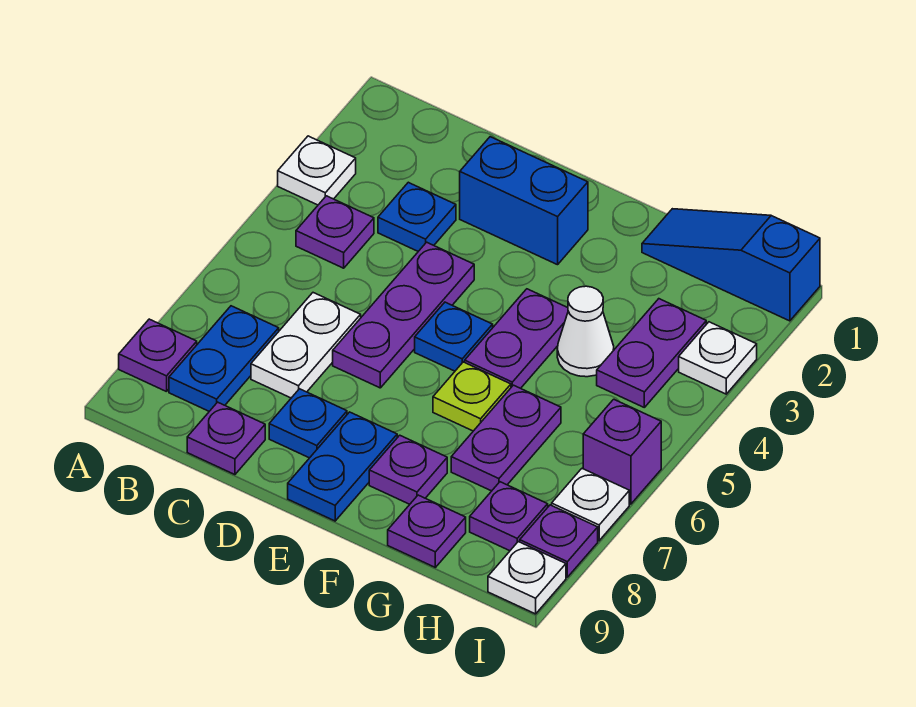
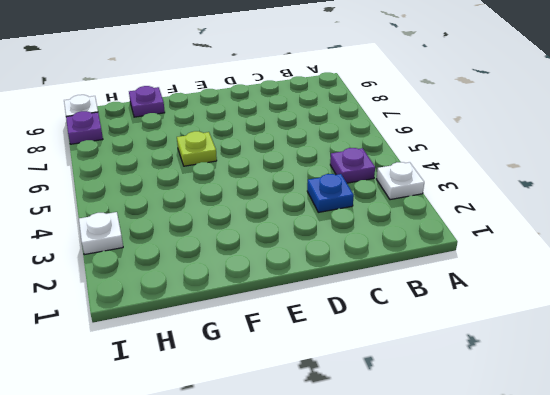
none -> purple 1x1 plate [119,319,197,392]
none -> blue 1x2 plate [169,306,279,411]
none -> white 1x2 plate [251,293,361,398]

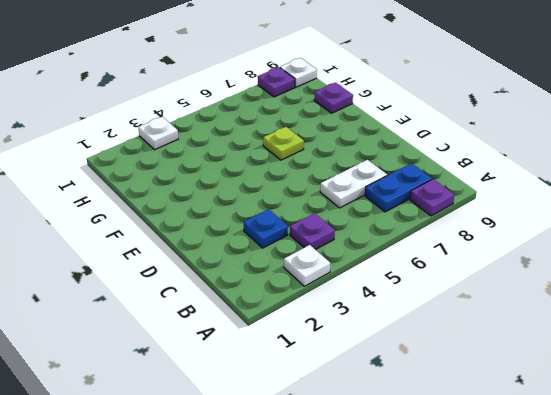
none -> purple 1x1 plate [187,402,265,475]
none -> blue 1x2 brick [460,137,588,265]
none -> purple 1x3 plate [333,242,474,388]

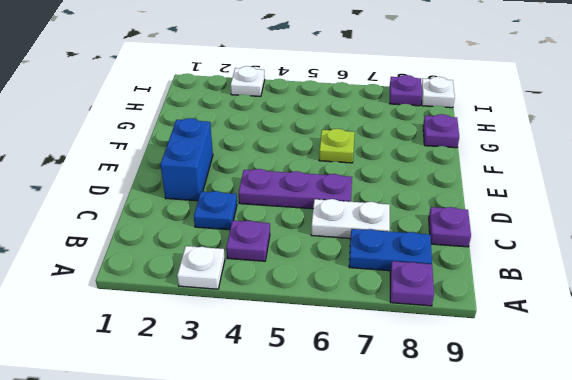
none -> blue 1x1 plate [269,389,347,458]
none -> blue 1x1 plate [415,302,493,371]
none -> blue 1x2 plate [288,412,397,521]

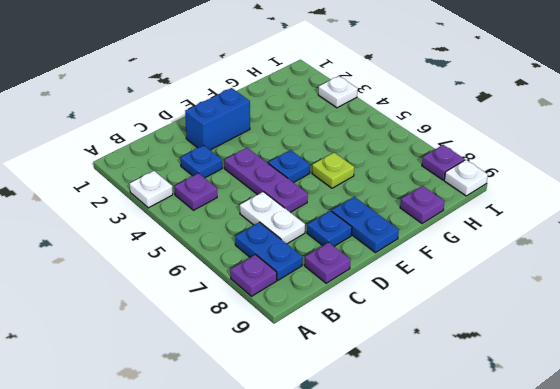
none -> purple 1x2 plate [465,289,568,388]
none -> purple 1x1 plate [369,435,447,504]
none -> blue 1x3 slope [642,209,820,321]

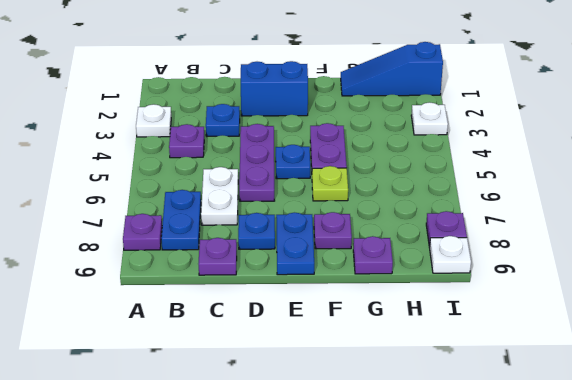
none -> white 1x1 cone [557,286,614,377]
none -> purple 1x2 plate [451,385,561,491]
none -> purple 1x2 plate [597,299,706,407]

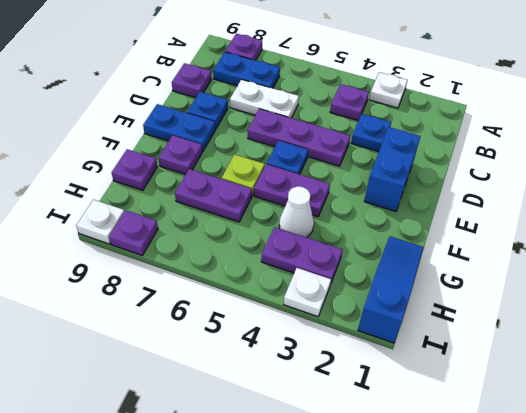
none -> purple 1x1 plate [470,482,548,551]
none -> purple 1x1 brick [583,399,661,504]
none -> white 1x1 plate [552,469,629,541]

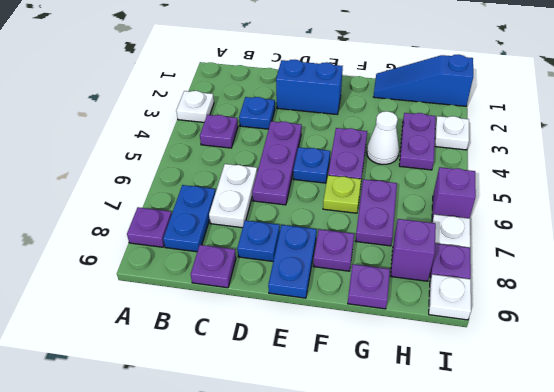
purple 1x1 brick [391,219,436,281] -> purple 1x1 plate [470,482,548,551]

